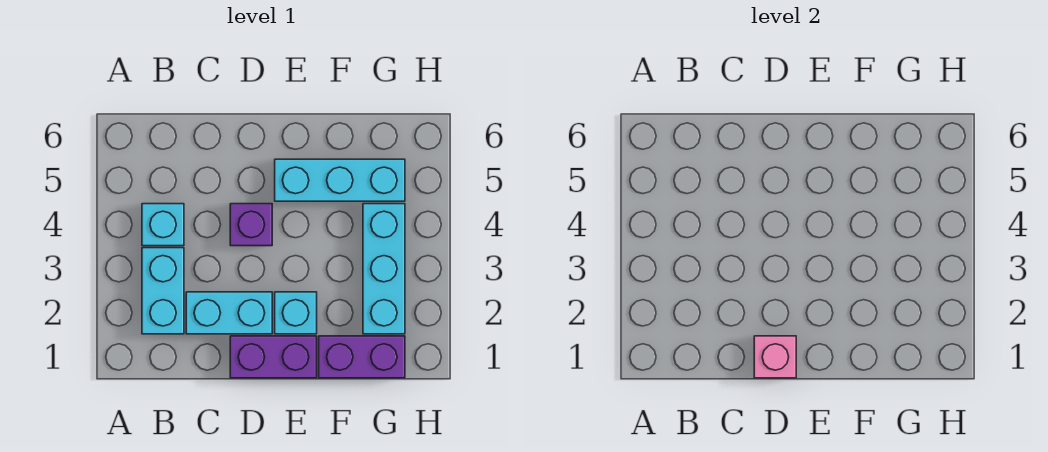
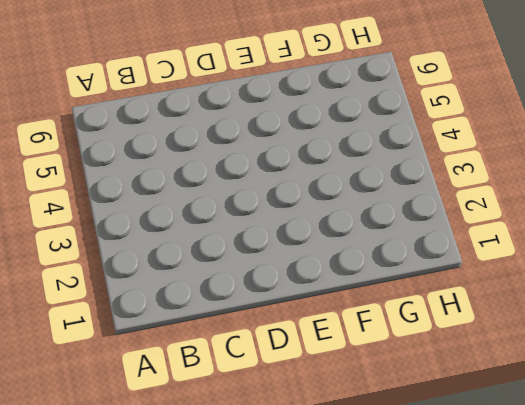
none -> cyan 1x2 brick [142,248,184,334]
none -> cyan 1x1 brick [142,204,184,246]

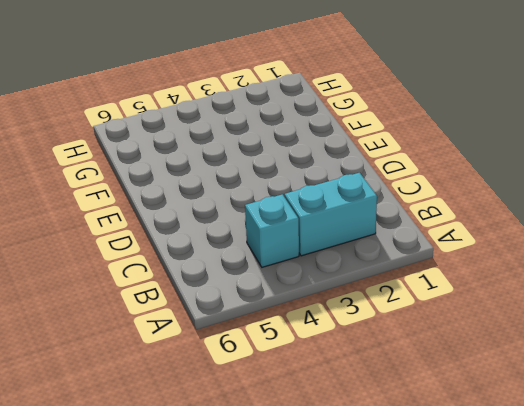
none -> cyan 1x2 brick [186,292,272,334]
none -> purple 1x2 brick [230,336,317,378]

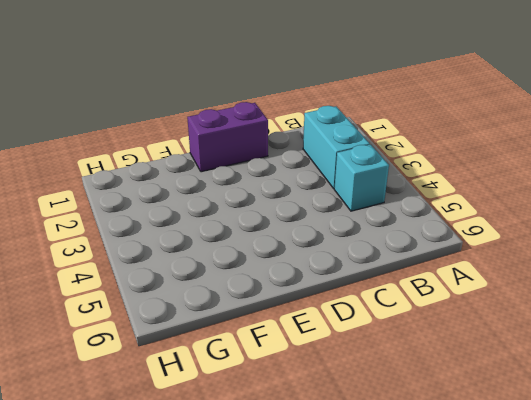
none -> cyan 1x2 brick [186,292,272,334]
none -> purple 1x1 brick [230,204,272,246]

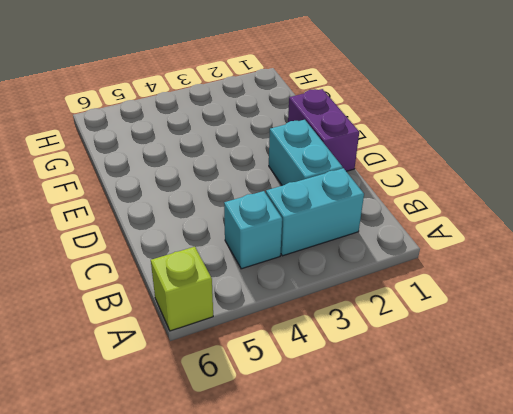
lime 1x1 brick [151,247,213,331] -> none
none -> purple 1x1 brick [230,204,272,246]
none -> cyan 1x1 brick [275,292,317,334]

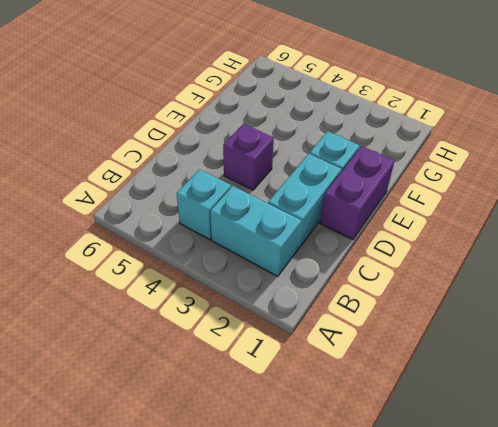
none -> cyan 1x3 brick [275,159,405,201]
none -> purple 1x2 brick [319,336,405,378]

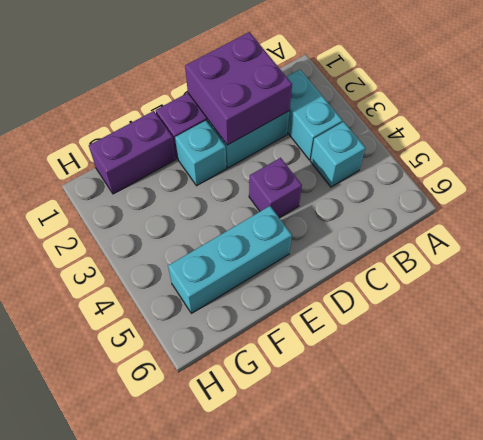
purple 2x2 brick [185,32,292,145] -> pink 1x1 brick [754,336,796,378]
none -> cyan 1x3 brick [363,204,405,334]

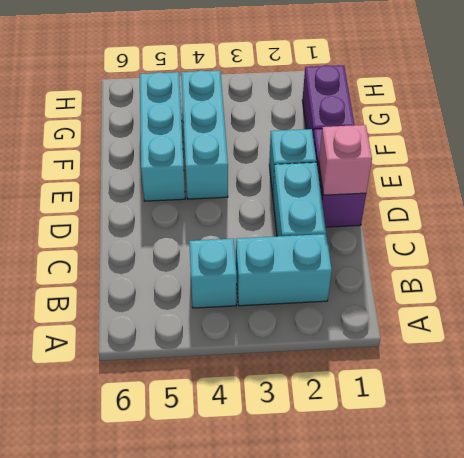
cyan 1x3 brick [181,70,228,199] -> cyan 1x3 brick turned to [363,204,405,334]
none -> purple 1x1 brick [230,204,272,246]

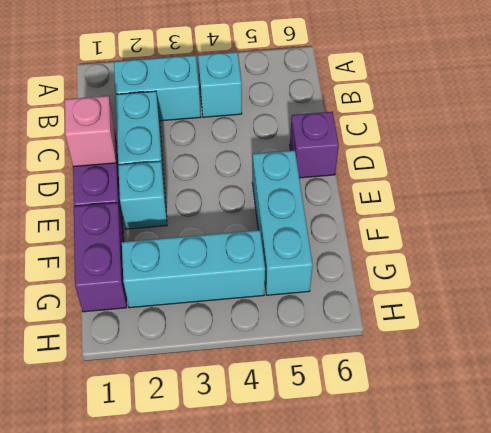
purple 1x1 brick [290,112,339,178] -> purple 1x1 brick moved to [230,204,272,246]

